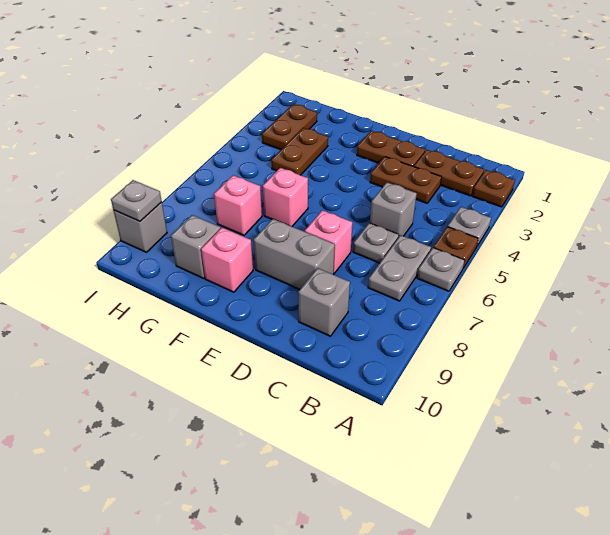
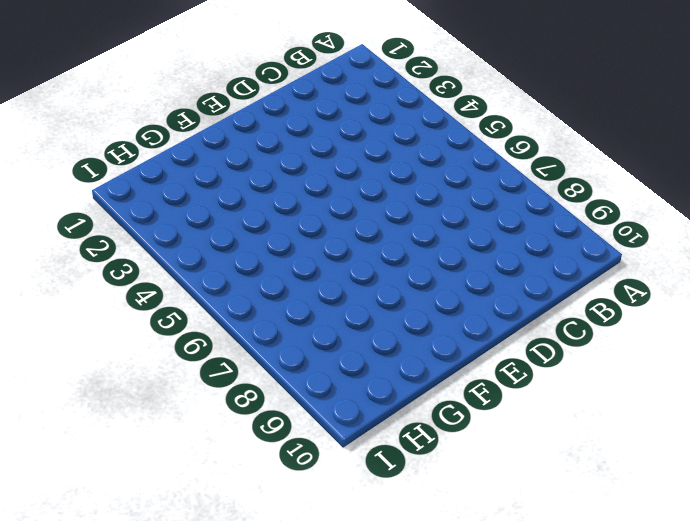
none -> brown 1x1 plate [472,170,515,207]
none -> grey 1x1 plate [448,207,491,246]
none -> brown 1x1 plate [433,227,478,268]

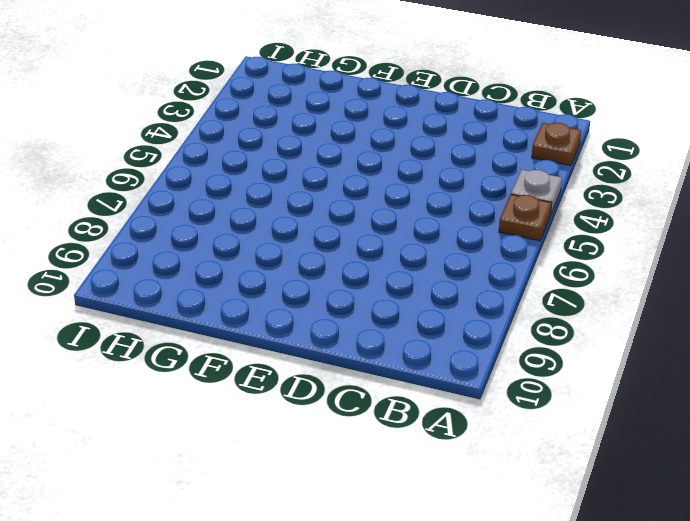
none -> grey 1x1 plate [417,248,465,291]
none -> brown 1x2 plate [414,150,484,196]
none -> grey 1x2 plate [368,235,431,301]

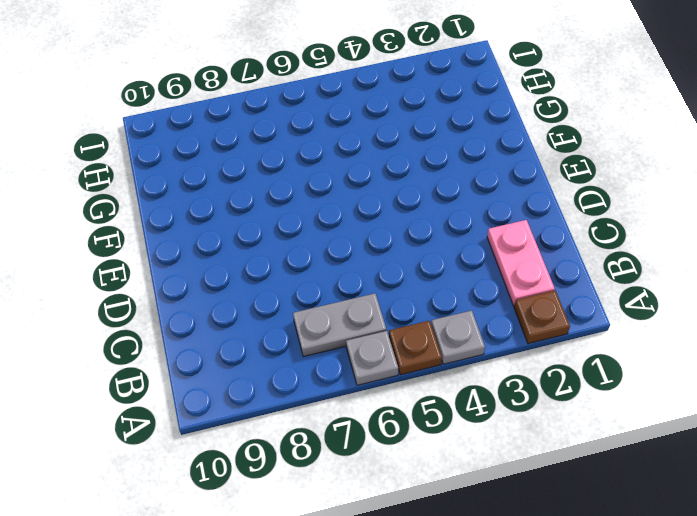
pink 1x2 plate [487,220,555,306] -> brown 1x2 plate [414,150,484,196]
none -> brown 1x2 plate [370,157,441,203]
none -> grey 1x1 brick [370,182,417,236]
none -> grey 1x1 plate [353,223,399,263]

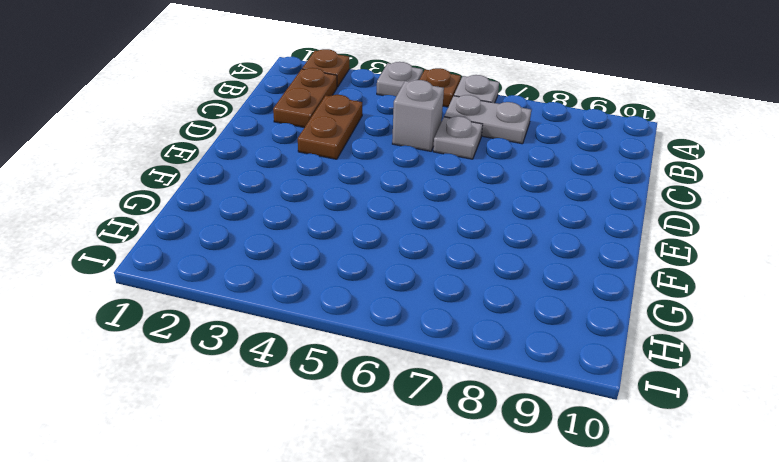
none -> grey 1x1 brick [298,268,350,336]
none -> brown 1x2 plate [357,131,425,167]
none -> pink 1x1 brick [305,210,352,273]

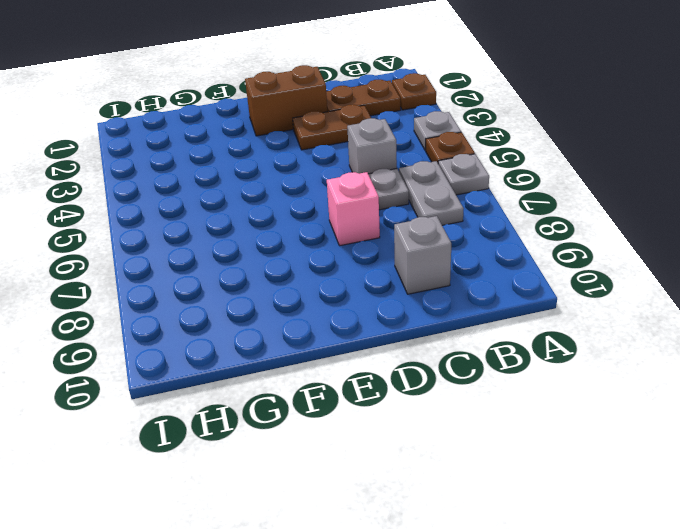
brown 1x2 brick [245,65,328,136] -> brown 1x2 plate [357,131,425,167]
none -> grey 1x2 brick [254,219,335,289]
none -> pink 1x1 brick [263,168,308,226]
none -> pink 1x1 brick [201,228,253,292]

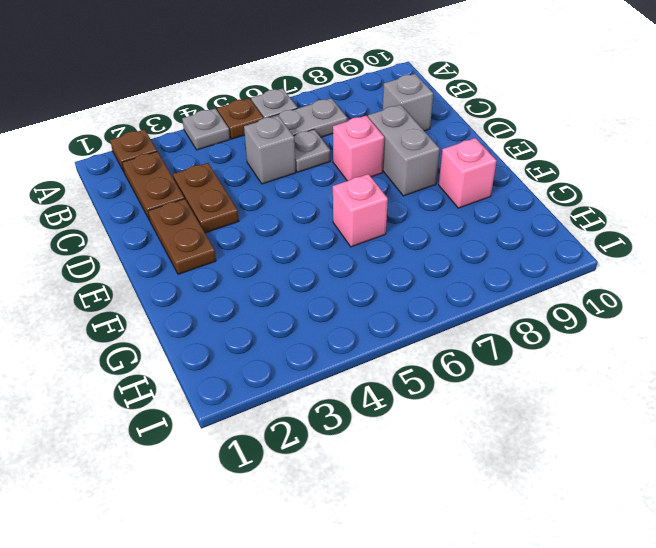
none -> brown 1x2 plate [271,128,328,175]
none -> pink 1x1 brick [214,175,262,235]
none -> grey 1x1 brick [171,215,221,278]

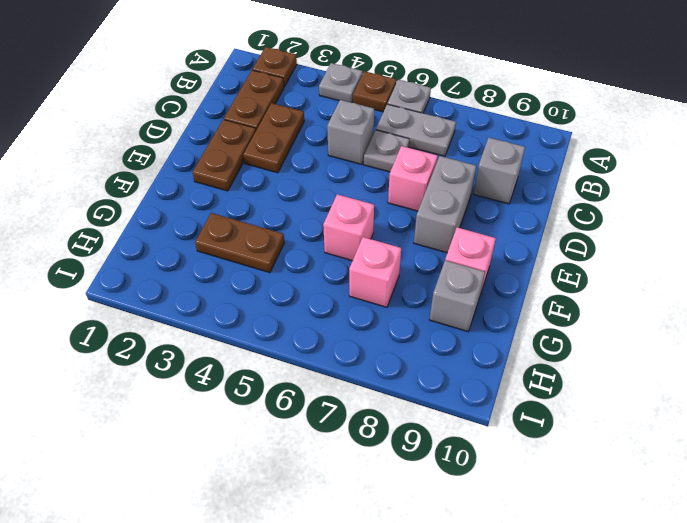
none -> brown 1x2 plate [262,104,317,150]
none -> grey 1x1 brick [113,202,167,252]
none -> grey 1x1 plate [111,180,162,221]

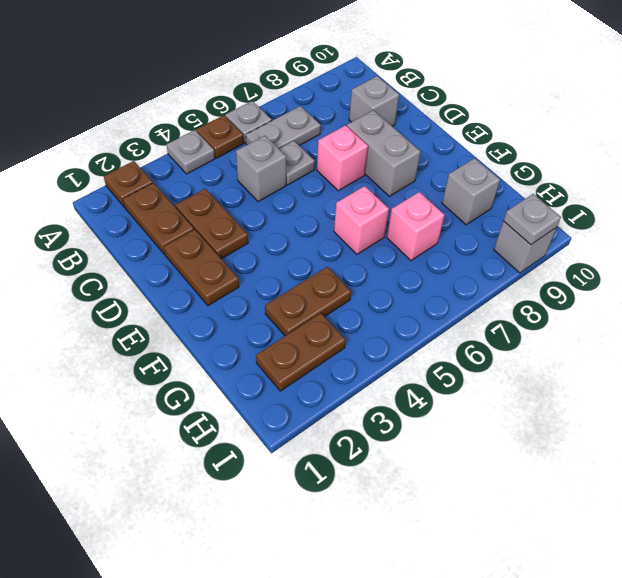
none -> pink 1x1 brick [201,228,253,292]

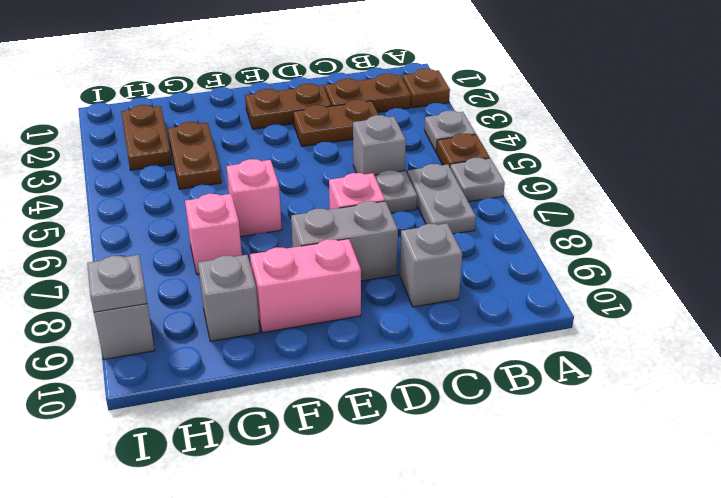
pink 1x2 brick [250,239,361,333] -> pink 1x1 brick [201,228,253,292]

